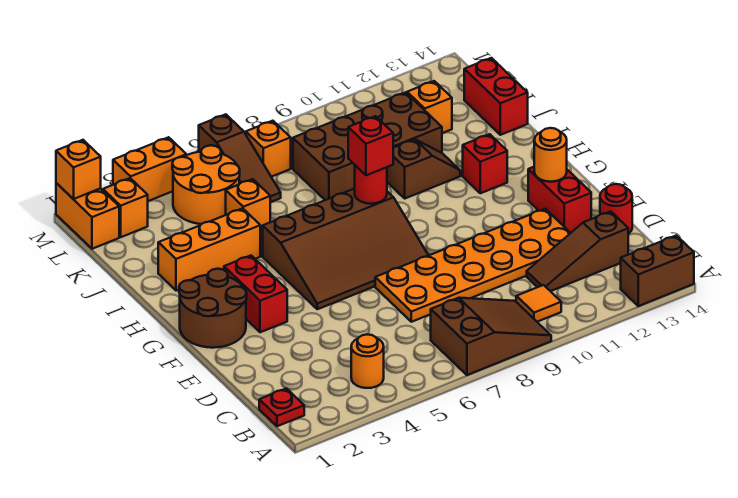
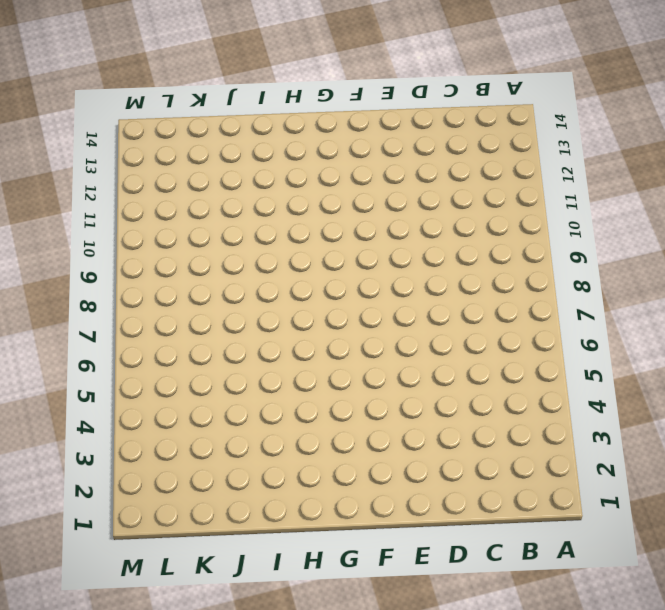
none -> brown 2x3 slope [431,298,551,375]
none -> brown 1x2 brick [621,235,694,306]
none -> red 1x1 plate [259,388,304,426]

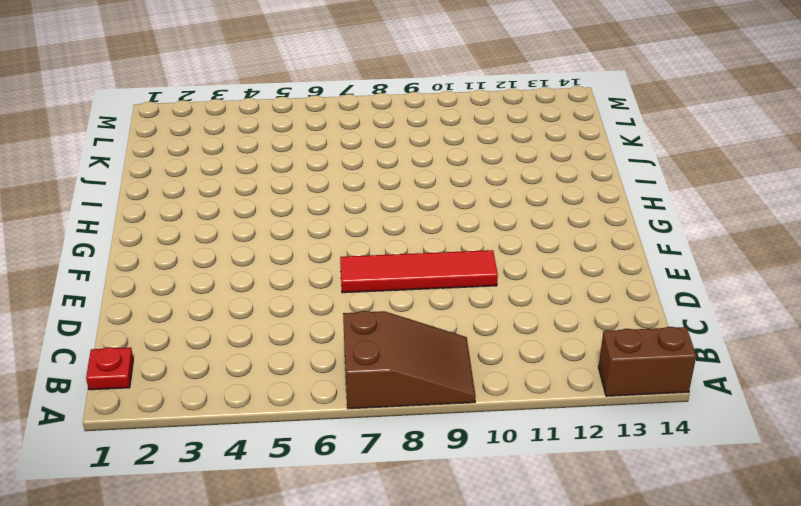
red 1x4 tile [340,250,498,293] -> orange 2x6 plate [375,209,570,322]
none -> orange 1x1 round brick [351,334,384,388]
none -> orange 1x1 tile [516,285,561,322]
none -> brown 1x3 slope [527,211,628,291]

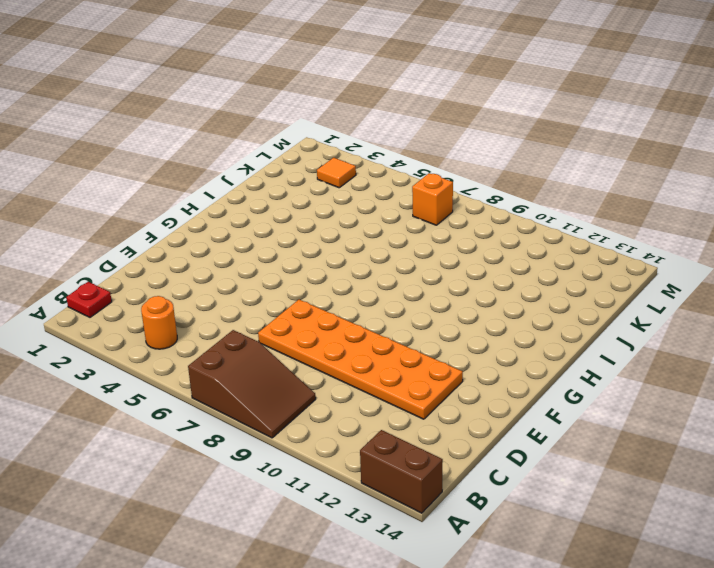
orange 1x1 tile [317,158,356,188] -> orange 1x1 tile moved to [516,285,561,322]
none -> brown 1x3 slope [527,211,628,291]
none -> red 1x1 round brick [600,184,632,234]
none -> red 1x2 brick [528,167,591,233]

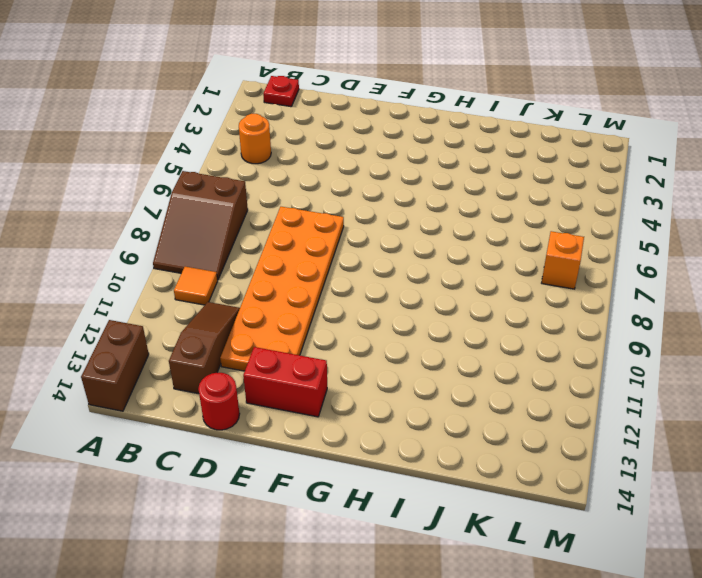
none -> brown 2x2 round brick [179,269,247,348]
none -> red 1x2 brick [224,256,287,332]
none -> brown 3x4 slope [263,188,428,309]

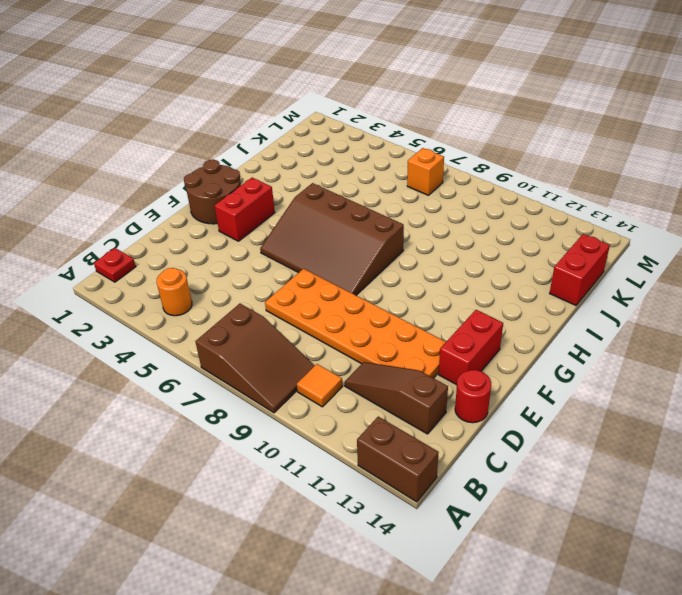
none -> red 1x1 brick [463,134,507,193]
none -> orange 1x3 brick [158,208,260,291]
none -> brown 1x2 slope [387,139,460,198]

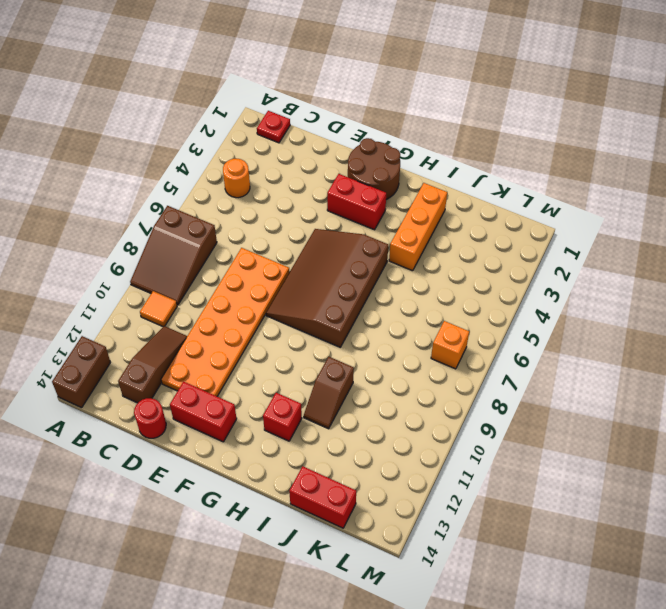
none -> orange 1x1 brick [226,179,270,232]
none -> brown 2x4 brick [293,92,442,200]
none -> orange 2x2 round brick [172,145,240,224]

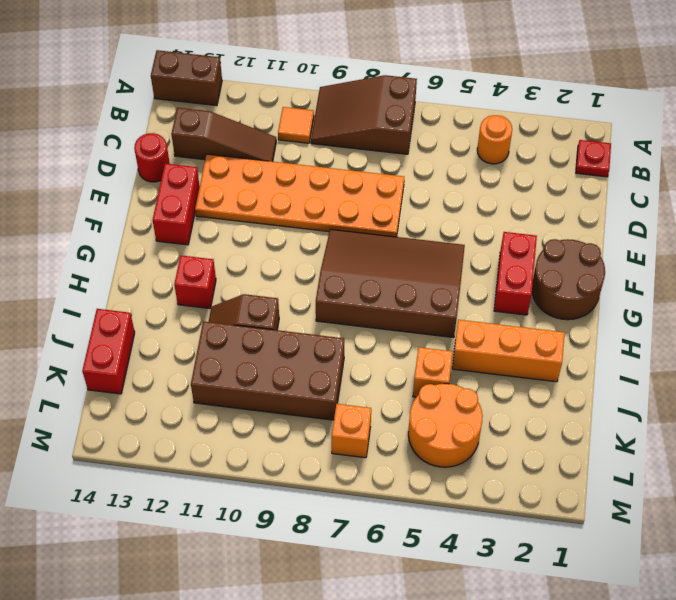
none -> brown 1x3 slope [199,114,281,202]
none -> orange 1x1 brick [407,81,452,133]
none -> orange 1x2 brick [56,183,119,249]

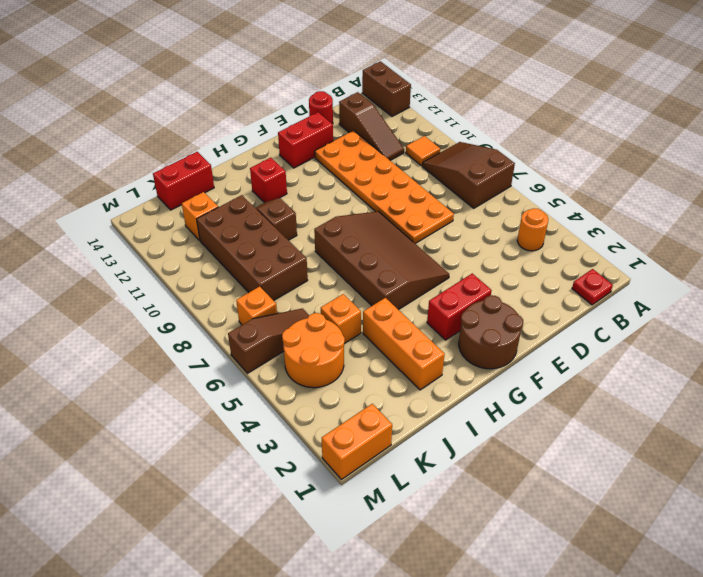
none -> orange 1x1 brick [103,178,148,237]
none -> orange 1x2 brick [113,137,186,201]
none -> orange 1x1 round brick [534,128,567,182]

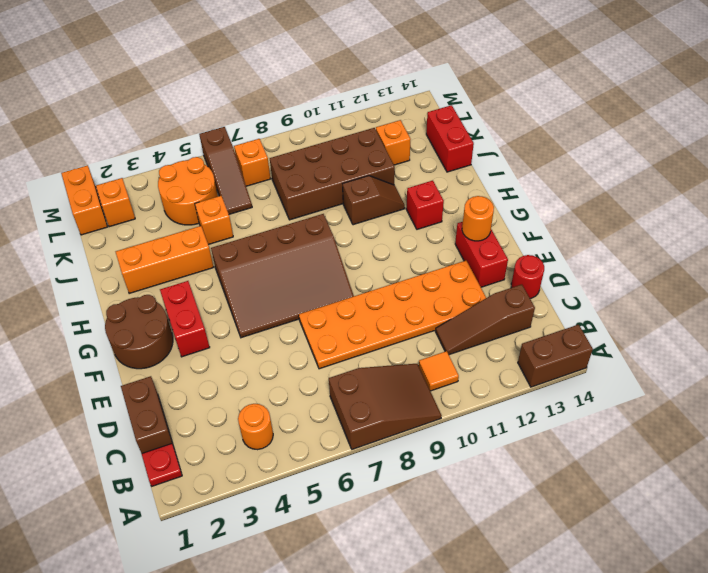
brown 1x2 brick [121,376,173,454] -> none
none -> orange 1x2 brick [113,137,186,201]
none -> red 1x1 round brick [355,165,387,204]
none -> orange 1x1 brick [56,140,101,199]

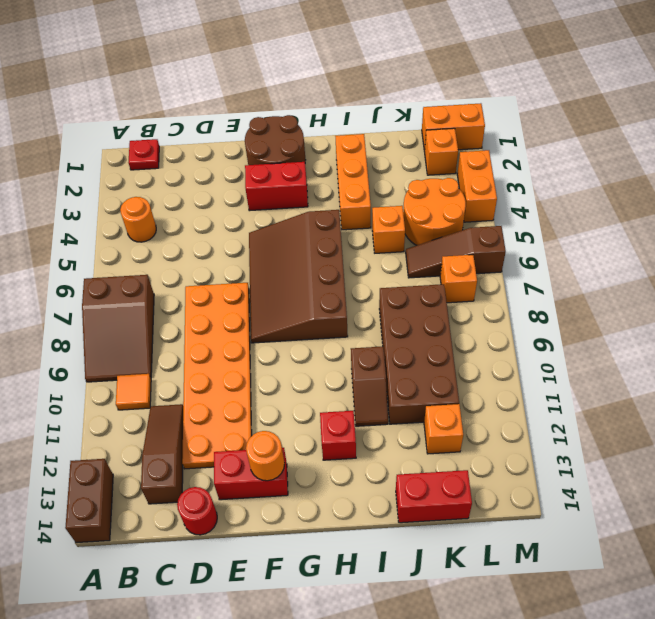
none -> red 1x1 round brick [355,165,387,204]
none -> orange 1x1 brick [56,140,101,199]
none -> red 1x1 brick [348,116,393,175]

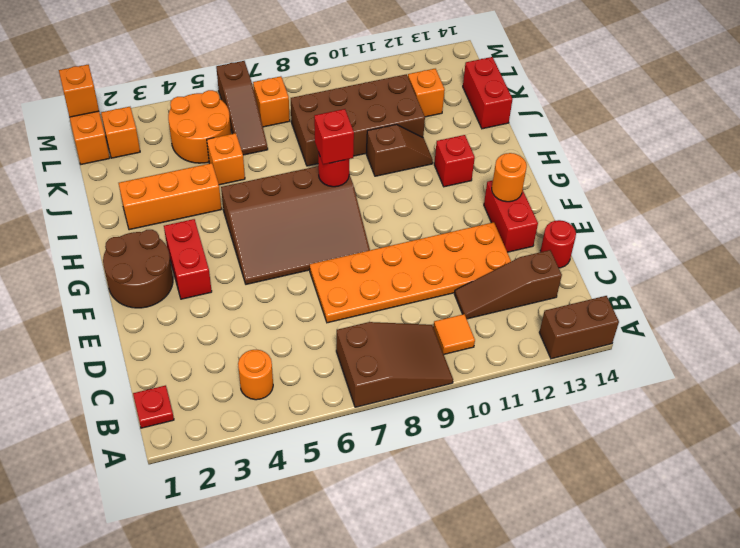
none -> orange 1x2 brick [113,137,186,201]

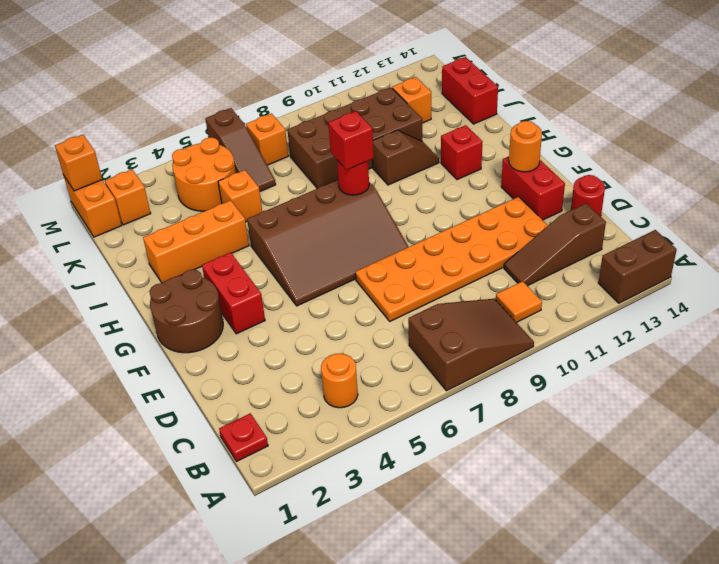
none -> orange 1x2 brick [113,137,186,201]

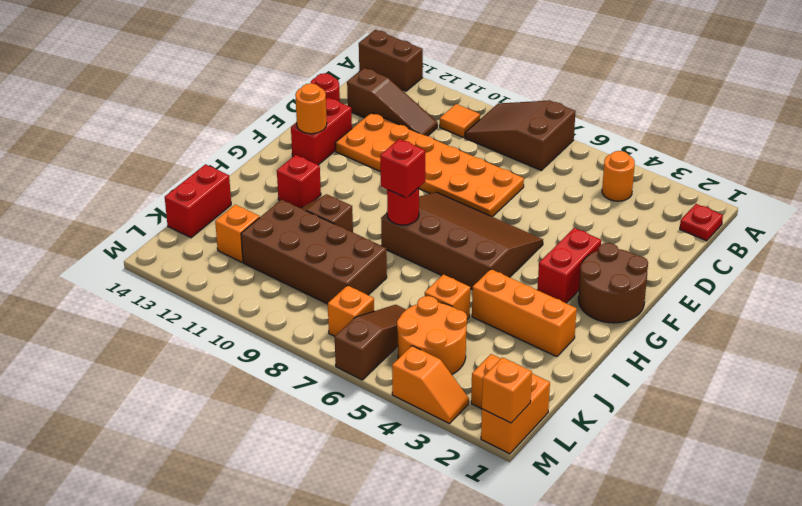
orange 1x2 slope [392,346,469,424] -> orange 1x2 brick [113,137,186,201]

